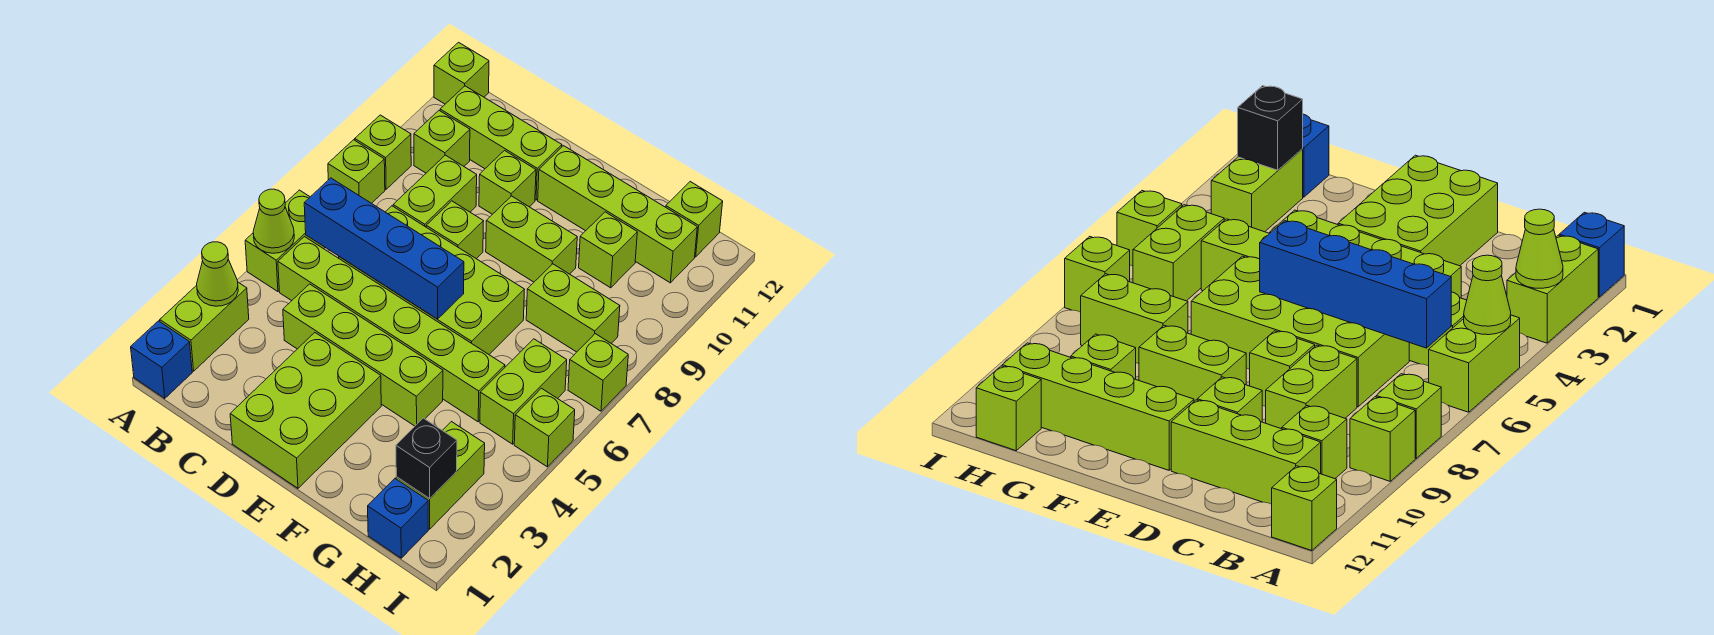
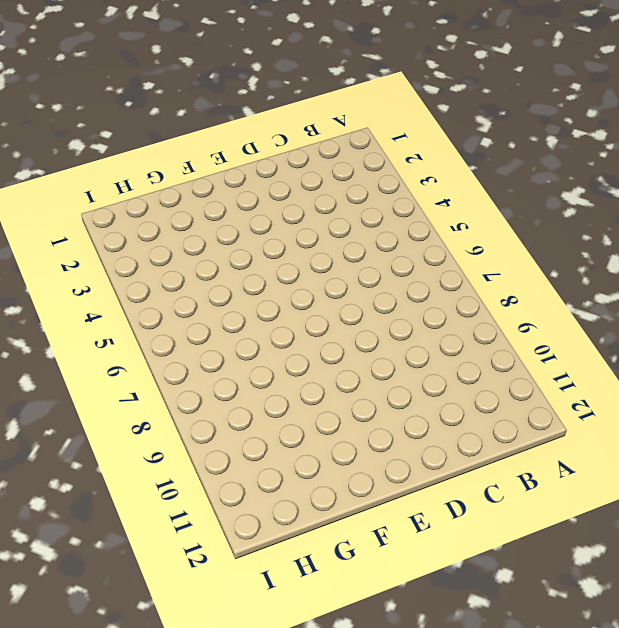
none -> blue 1x1 brick [131,321,192,398]
none -> lime 1x2 brick [160,282,249,371]
none -> lime 1x2 brick [245,190,325,292]

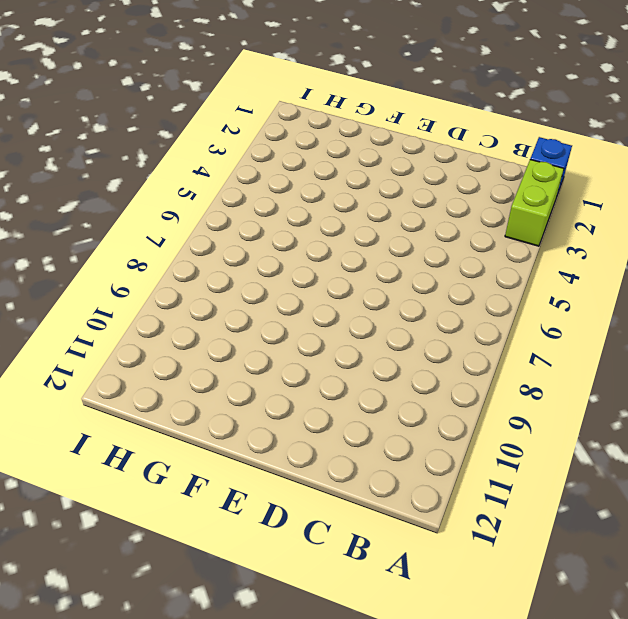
none -> lime 1x2 brick [245,190,325,292]
none -> lime 1x1 brick [328,140,385,203]
none -> lime 1x1 brick [355,115,411,189]

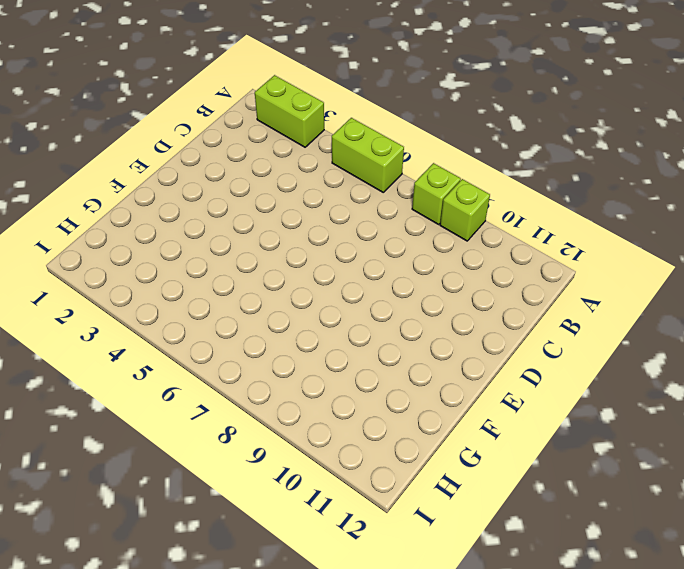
none -> blue 1x1 brick [131,321,192,398]
none -> lime 1x1 brick [434,42,489,104]
none -> lime 1x6 brick [278,237,505,422]

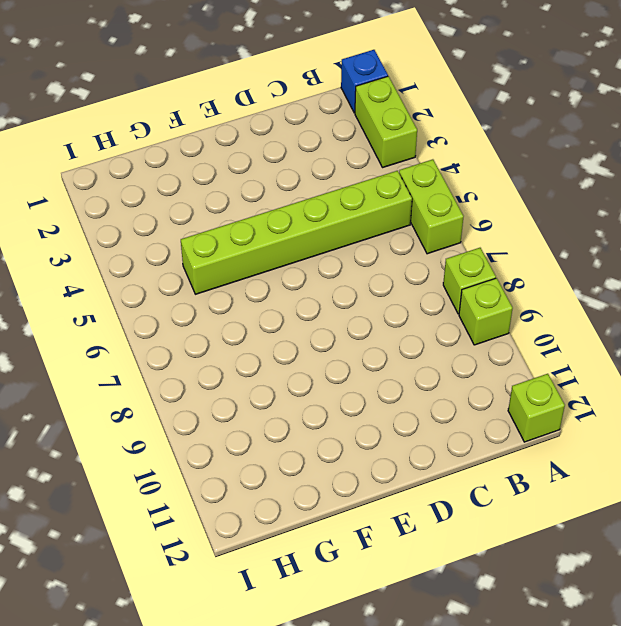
none -> lime 1x1 brick [414,111,470,173]
none -> lime 1x3 brick [440,86,562,200]
none -> lime 1x4 brick [283,284,443,426]

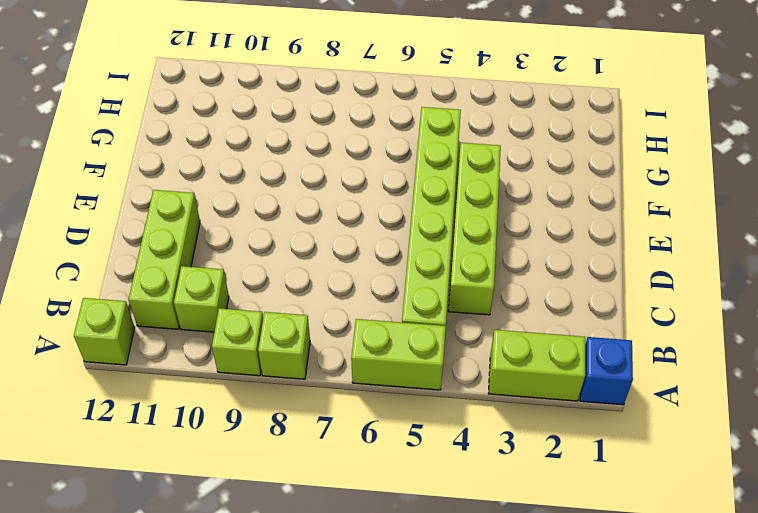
none -> lime 2x4 brick [339,206,525,354]
none -> lime 1x2 brick [393,155,477,227]
none -> lime 2x3 brick [230,333,381,488]

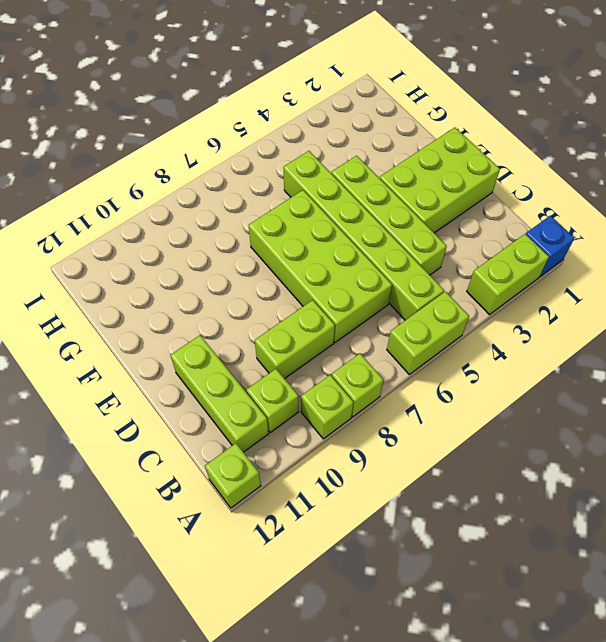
none -> lime 1x1 brick [426,201,484,259]
none -> lime 1x1 brick [479,151,536,214]
none -> lime 1x2 brick [486,196,577,282]

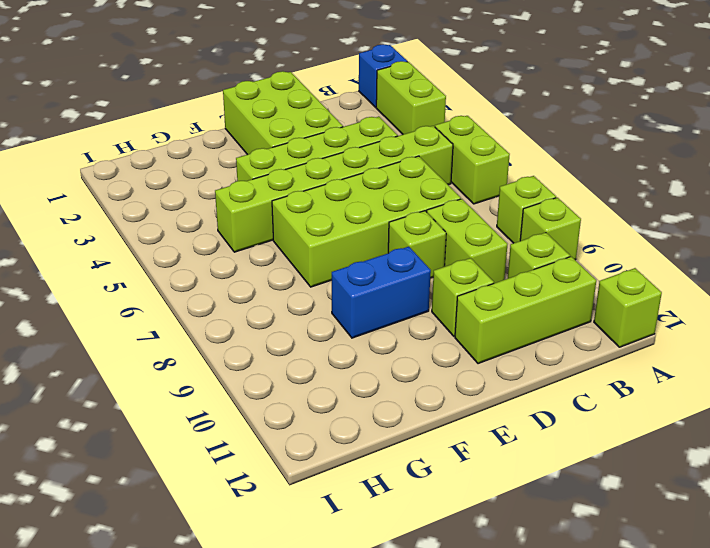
blue 1x2 brick [332,247,431,338] -> lime 1x2 brick [486,196,577,282]
none -> lime 1x4 brick [538,146,697,283]
none -> lime 1x2 brick [526,264,620,352]
none -> lime 1x1 brick [579,212,637,288]

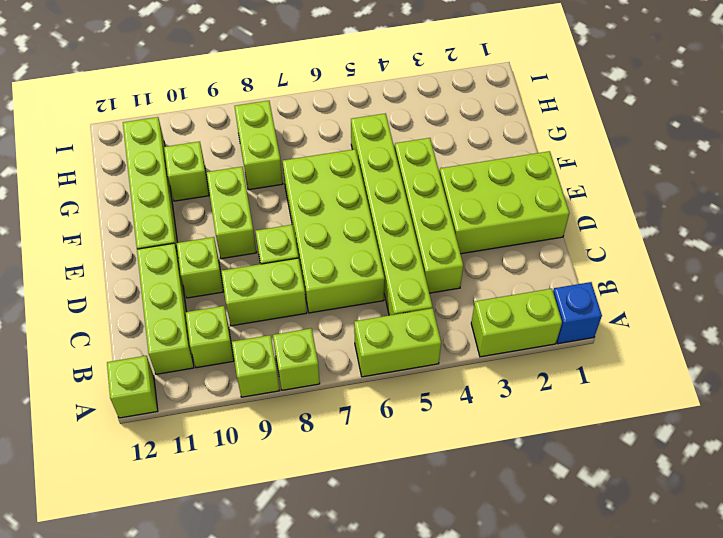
none -> blue 1x1 brick [368,479,428,558]
none -> lime 1x2 brick [396,422,485,529]
none -> lime 1x2 brick [480,339,567,444]

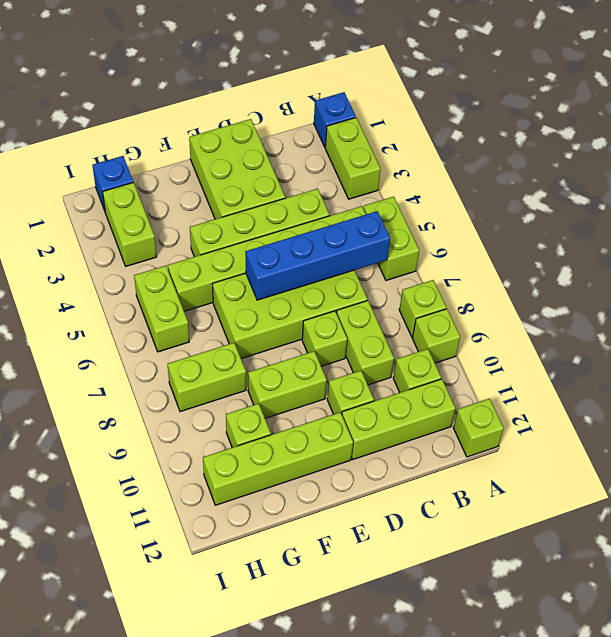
none -> lime 1x1 brick [666,182,723,257]
none -> lime 1x1 brick [514,388,575,467]
none -> lime 1x1 brick [568,334,628,411]

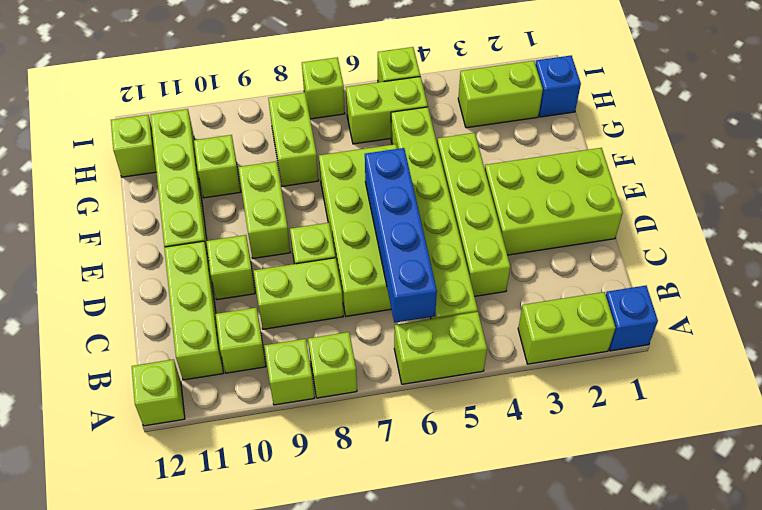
none -> lime 1x1 cone [197,242,238,306]
none -> lime 1x1 cone [253,189,294,253]
none -> black 1x1 brick [396,418,457,499]

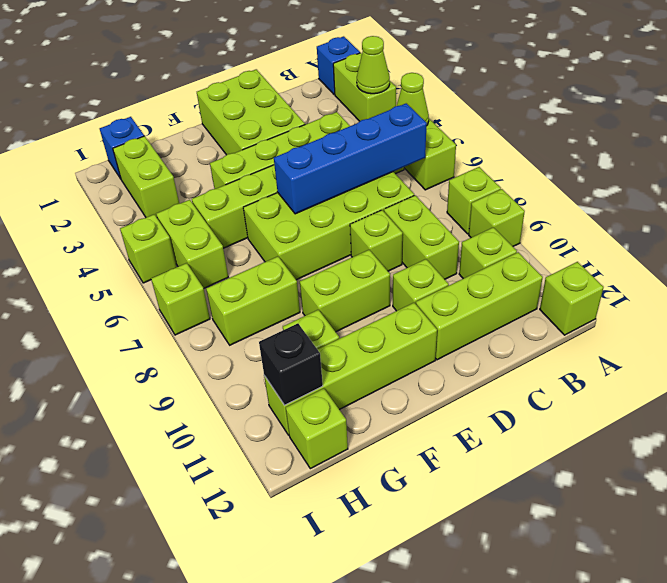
black 1x1 brick [259,323,323,405] -> black 1x1 brick moved to [396,418,457,499]

